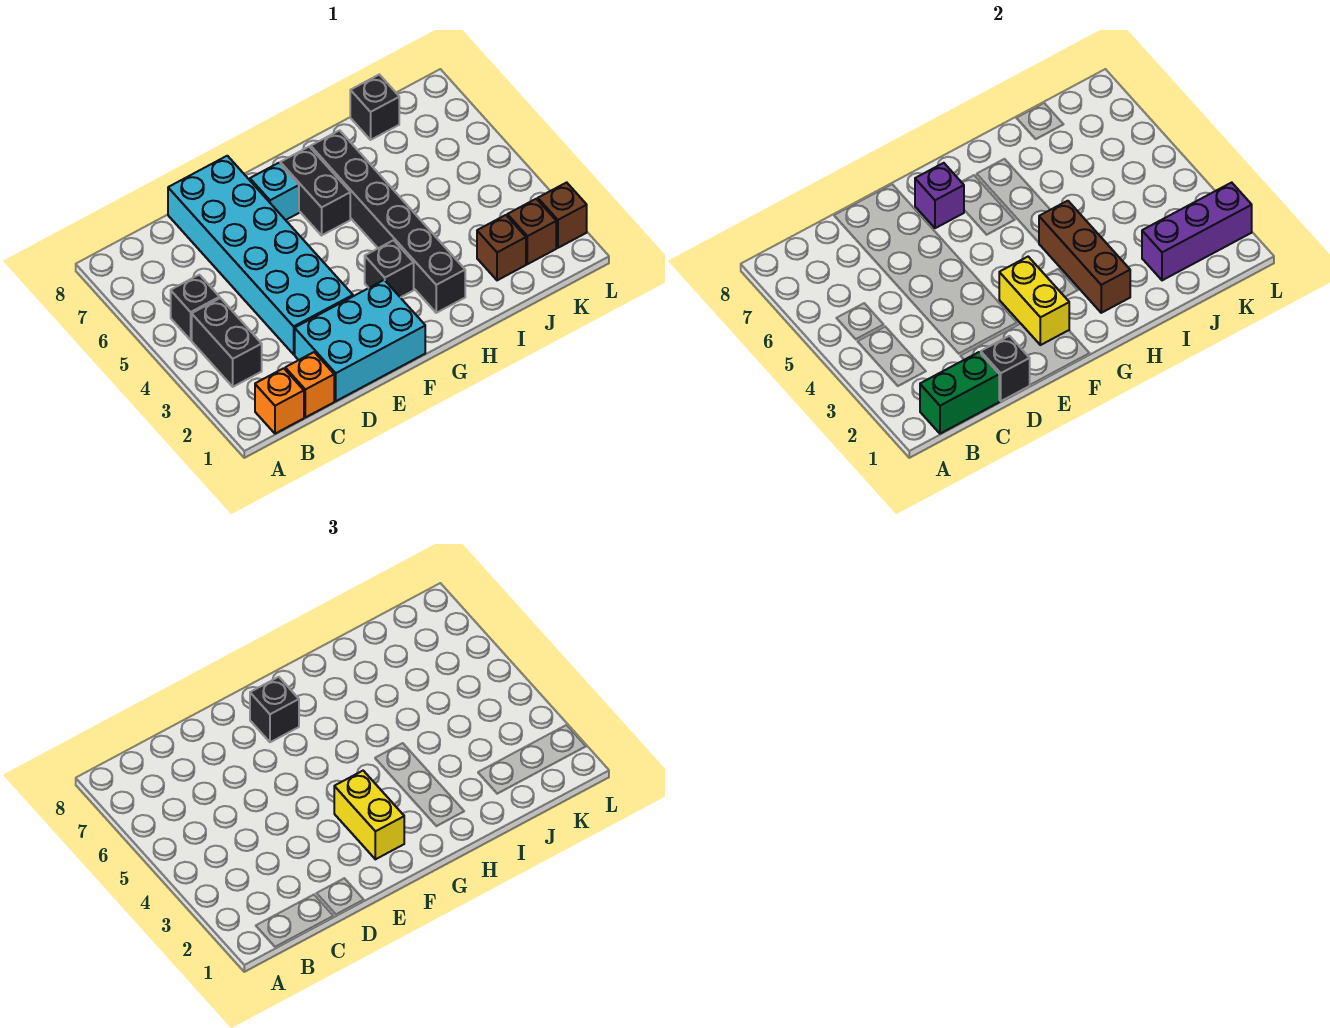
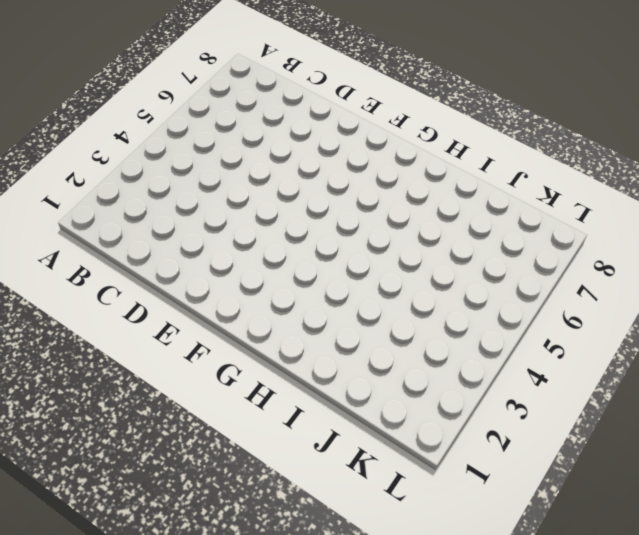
none -> orange 1x1 brick [255,368,304,434]
none -> black 1x2 brick [192,298,262,387]
none -> black 1x1 brick [171,275,220,340]

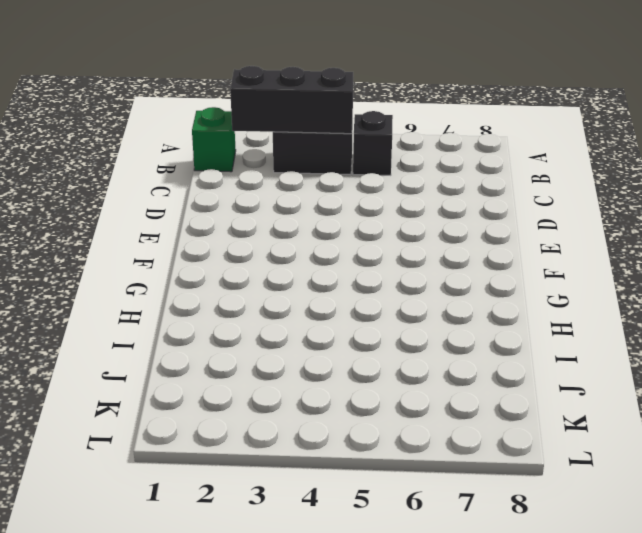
green 1x1 brick [192,107,236,172] -> orange 1x1 brick [255,368,304,434]
black 1x3 brick [230,66,353,134] -> none
none -> orange 1x1 brick [285,352,334,417]
none -> cyan 2x3 brick [295,280,425,401]
none -> cyan 2x6 brick [168,156,353,354]

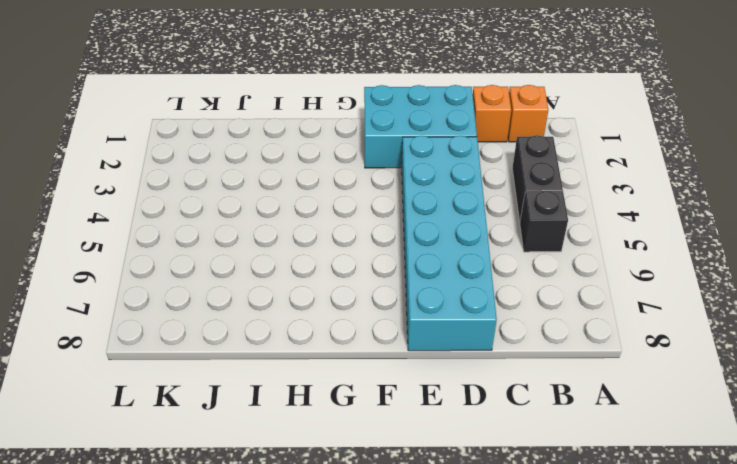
none -> cyan 1x1 brick [250,163,299,220]
none -> black 1x1 brick [365,240,414,298]
none -> black 1x2 brick [280,147,350,235]

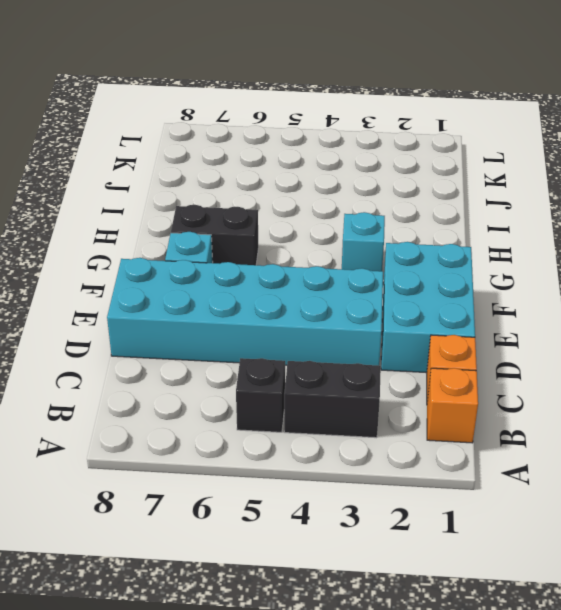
cyan 1x1 brick [342,212,385,271] -> black 1x1 brick [365,240,414,298]
none -> black 1x6 brick [311,130,465,313]
none -> brown 1x1 brick [477,215,526,280]
none -> black 1x1 brick [350,75,399,140]

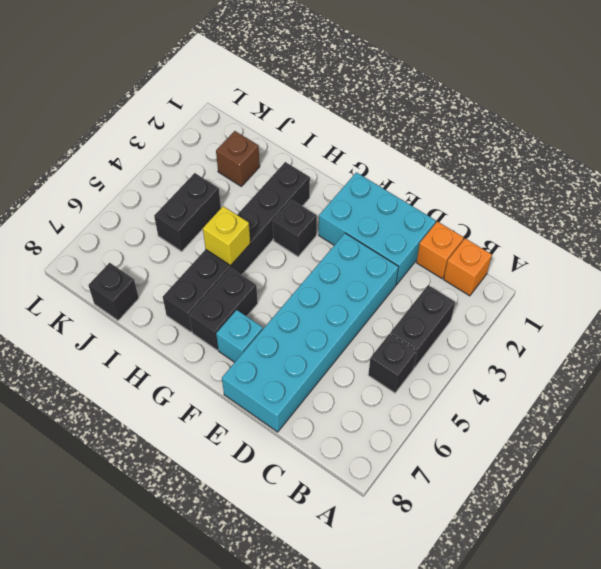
yellow 1x1 brick [203,206,250,265] -> none
black 1x2 brick [154,173,221,251] -> none
none -> brown 1x1 brick [507,199,556,264]
none -> brown 1x1 brick [538,182,587,248]
none -> green 1x2 brick [920,352,999,434]

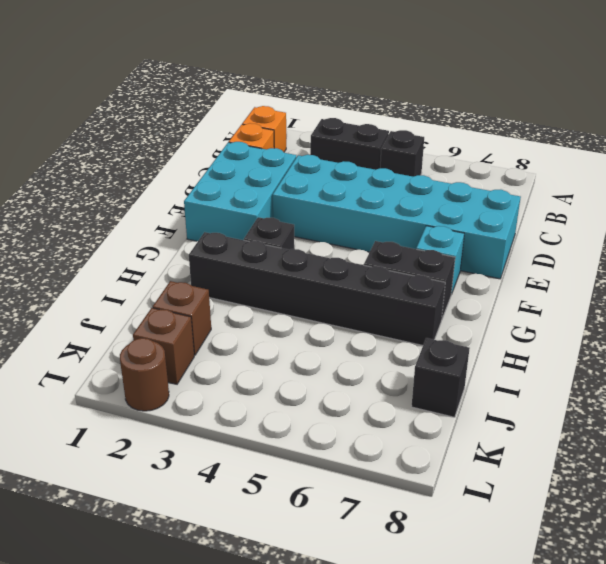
brown 1x1 round brick [120,338,169,411] -> brown 1x1 brick [538,182,587,248]
none -> green 1x2 brick [920,352,999,434]
none -> black 1x1 brick [981,336,1030,401]
none -> yellow 1x2 brick [999,257,1069,345]

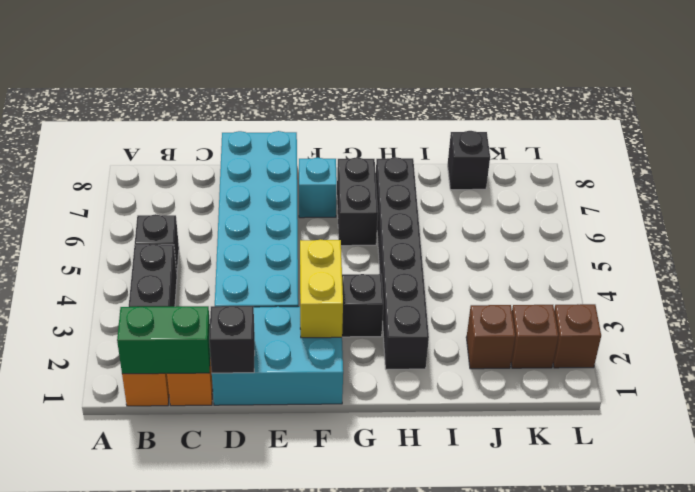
none -> purple 1x1 brick [915,163,964,228]
none -> brown 1x3 brick [1039,201,1130,313]
none -> purple 1x3 brick [1142,182,1252,280]

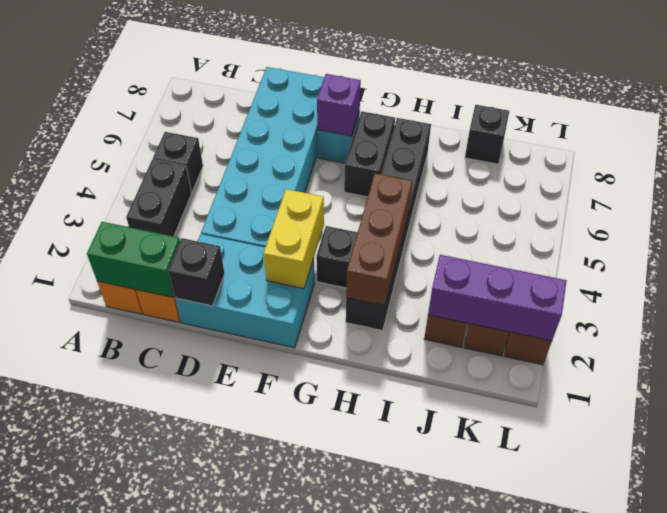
none -> yellow 1x2 brick [334,771,404,859]
none -> black 1x1 brick [250,677,299,742]

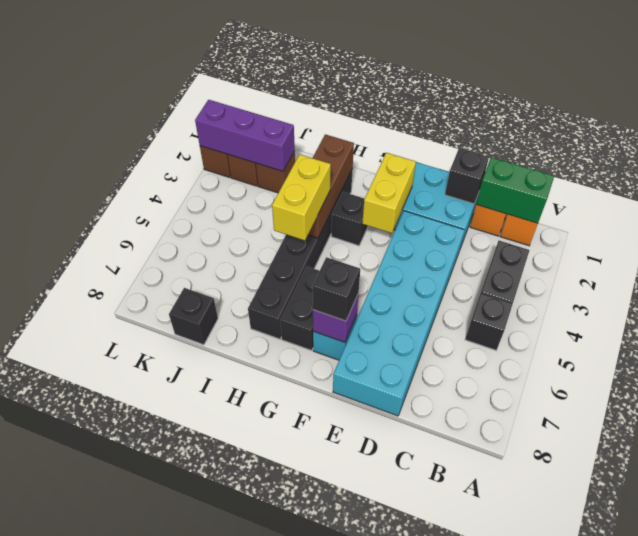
yellow 1x2 brick [272,154,331,241] -> yellow 1x2 brick moved to [334,771,404,859]

